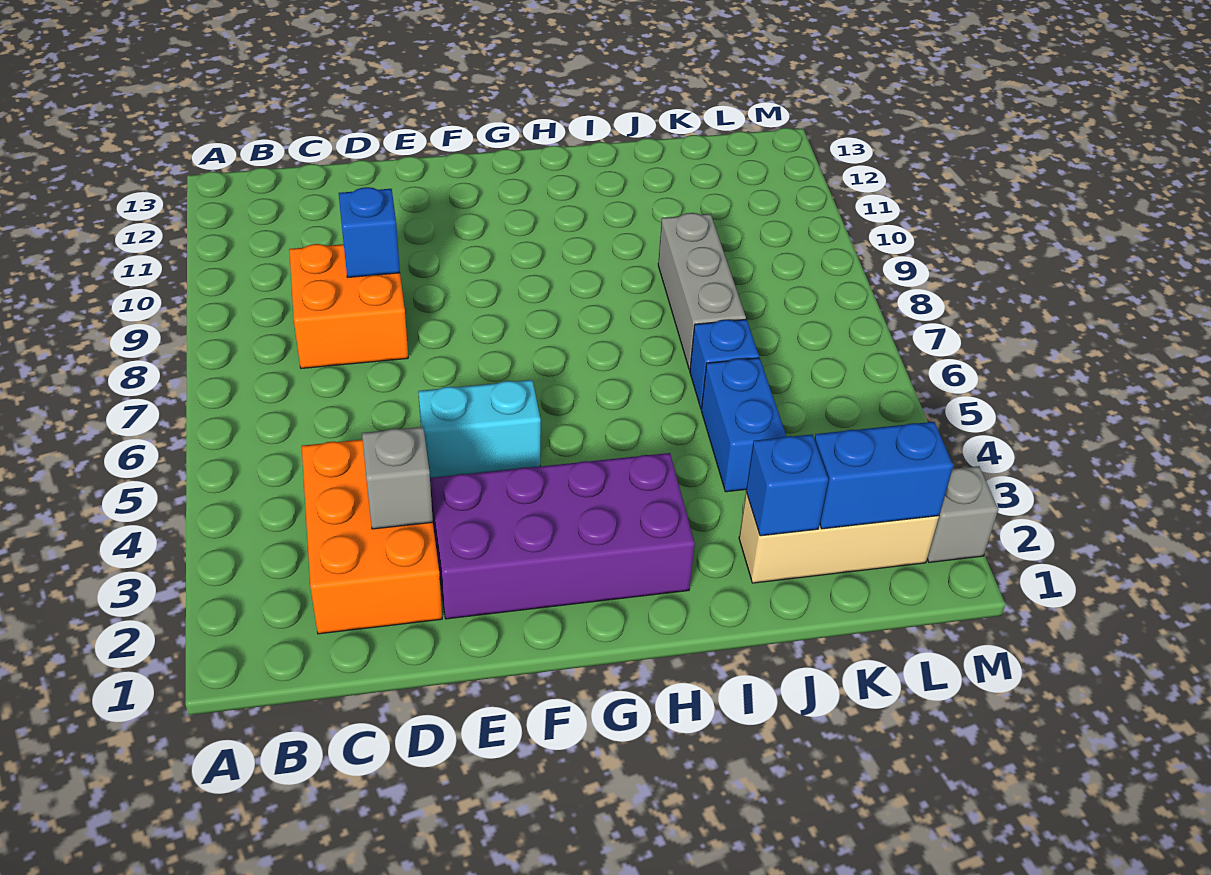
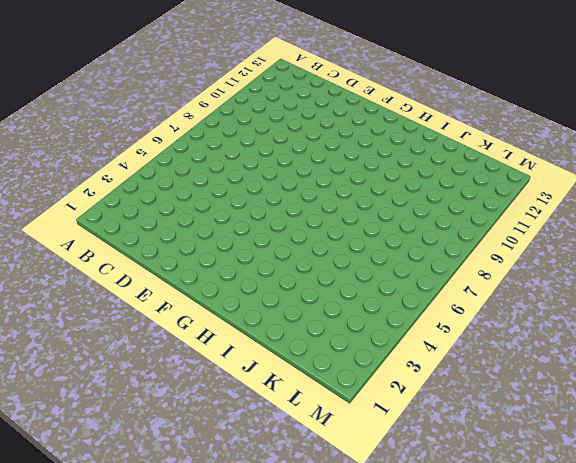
none -> orange 2x3 brick [302,440,442,634]
none -> orange 2x2 brick [289,244,408,368]
none -> purple 2x4 brick [430,453,695,619]

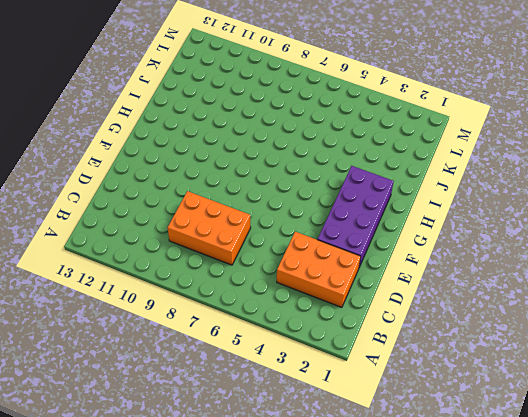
orange 2x3 brick [168,191,251,265] -> orange 2x2 brick [289,244,408,368]
none -> cyan 1x2 brick [418,380,541,478]
none -> tan 1x3 brick [739,492,939,583]
none -> blue 1x2 brick [701,358,786,492]

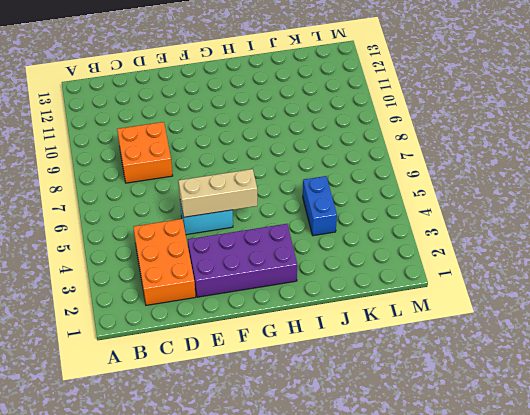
tan 1x3 brick [178,169,257,217] -> tan 1x3 brick moved to [739,492,939,583]
none -> blue 1x1 brick [690,319,759,409]
none -> grey 1x3 brick [658,213,746,370]
none -> grey 1x1 brick [927,466,998,563]

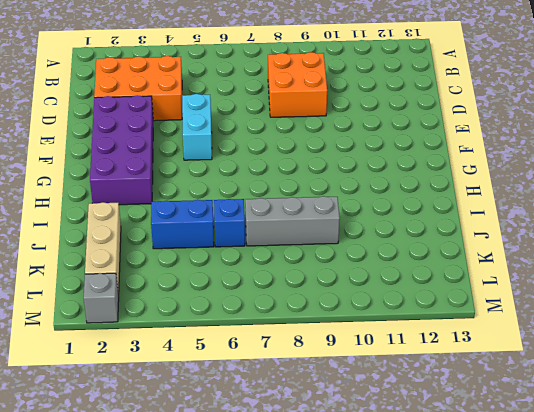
none -> grey 1x1 brick [362,427,433,529]
none -> blue 1x1 brick [339,187,400,277]
none -> blue 1x1 brick [746,434,828,536]

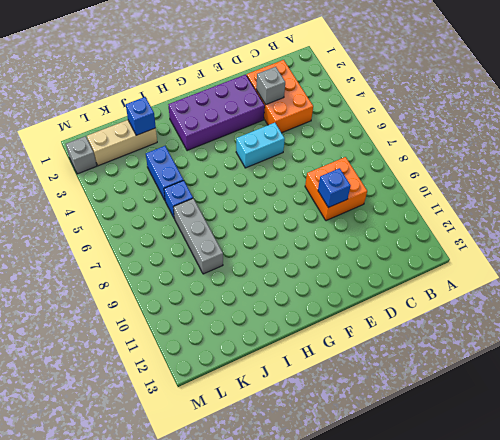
none -> blue 1x2 brick [814,422,953,529]

